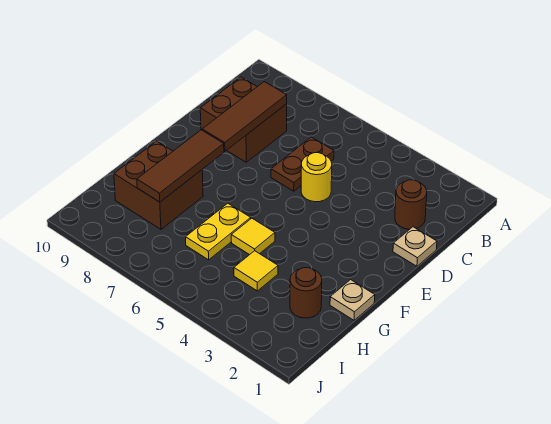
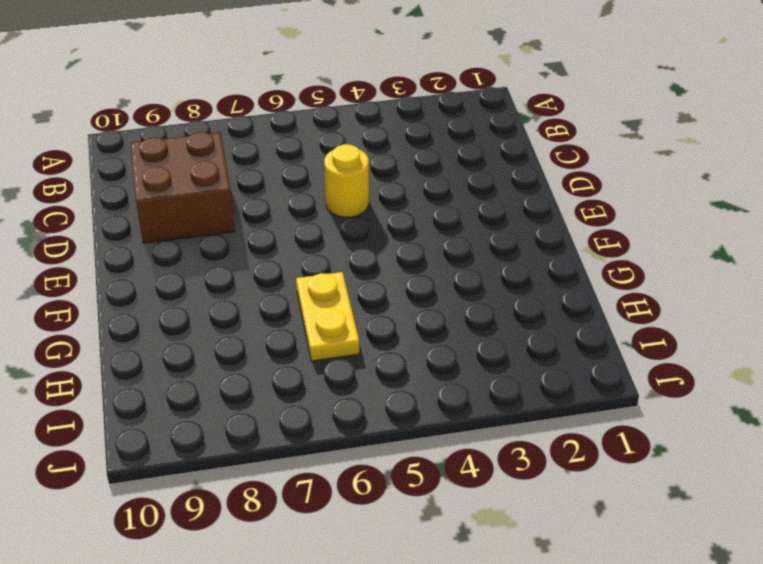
none -> brown 1x1 round brick [395,180,427,229]
none -> brown 1x2 plate [271,137,334,191]
none -> tan 1x1 plate [393,227,437,266]

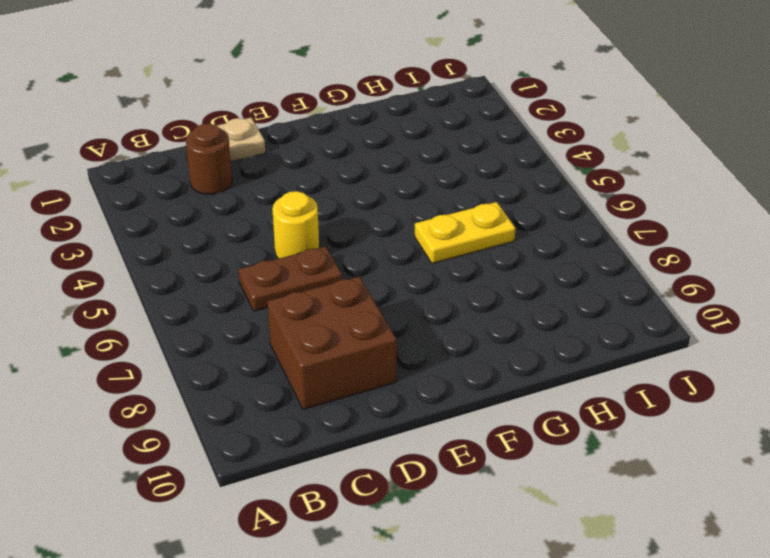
none -> tan 1x1 plate [330,280,375,320]
none -> yellow 1x1 tile [231,218,275,255]
none -> brown 2x2 brick [114,141,203,229]

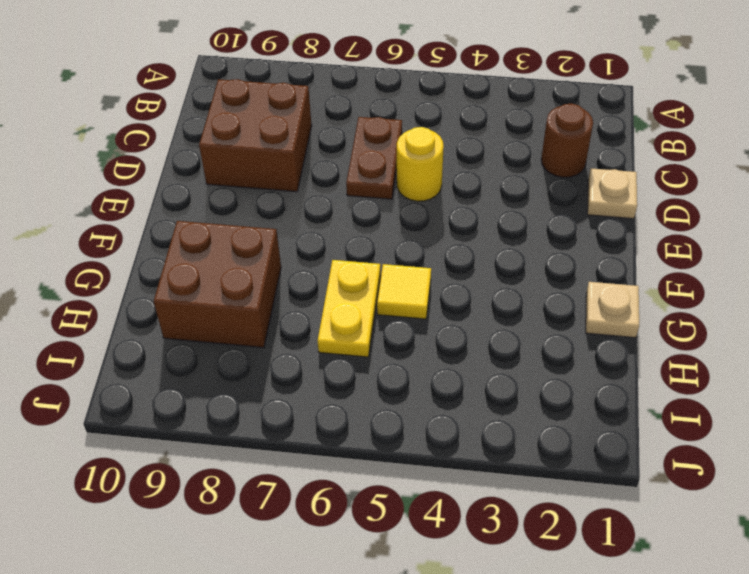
none -> brown 1x1 round brick [290,268,322,318]
none -> yellow 1x1 tile [234,251,278,291]
none -> brown 1x3 tile [202,82,287,151]

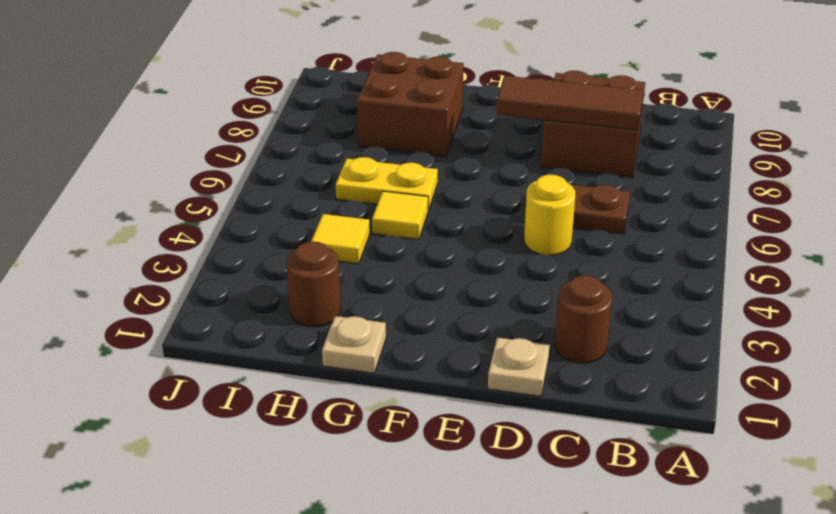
none -> brown 1x3 tile [137,130,224,202]

